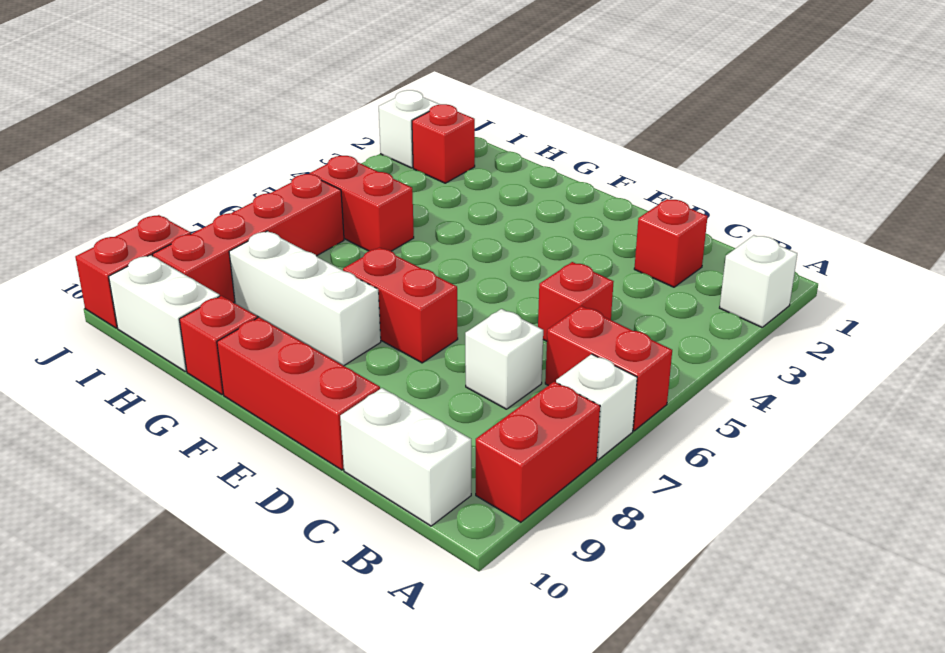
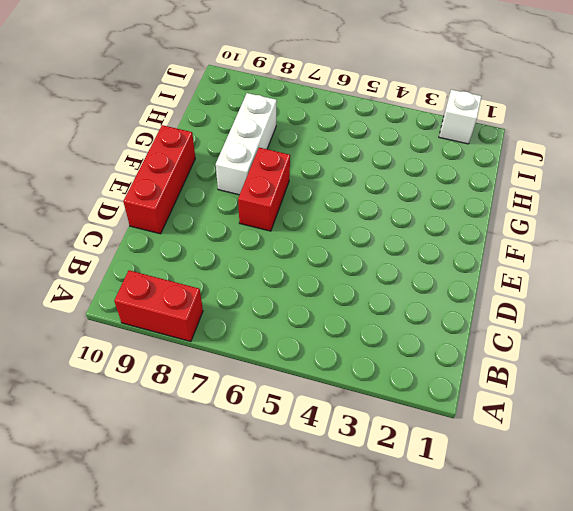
none -> white 1x1 brick [720,235,797,327]
none -> red 1x2 brick [545,306,672,431]
none -> white 1x1 brick [556,354,637,460]

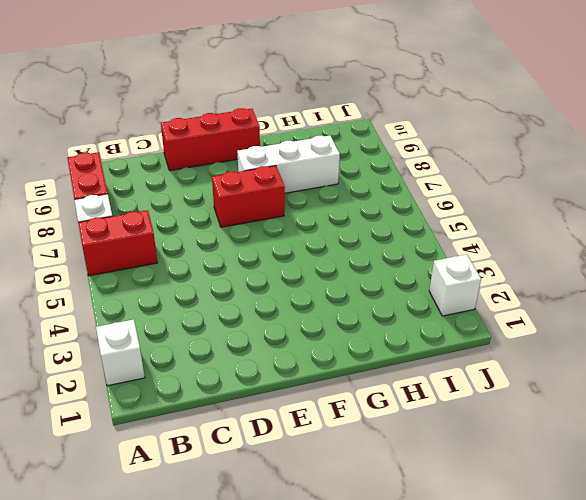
none -> white 1x2 brick [340,388,471,526]
none -> red 1x1 brick [634,199,708,287]
none -> red 1x1 brick [538,262,614,341]

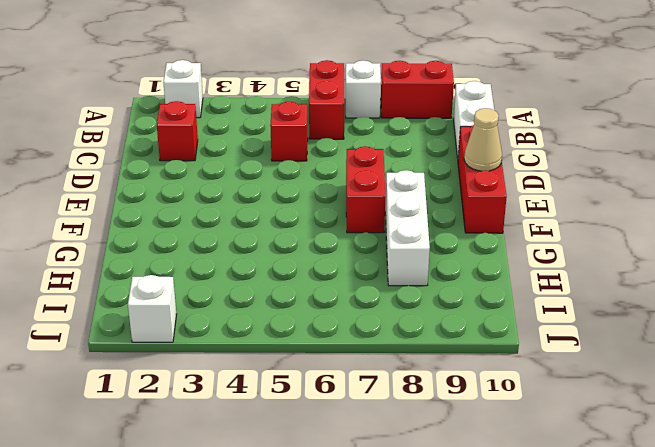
tan 1x1 cone [464,108,502,171] -> none
none -> white 1x1 brick [465,309,543,409]
none -> red 1x1 brick [179,296,257,395]
none -> red 1x2 brick [310,156,414,251]

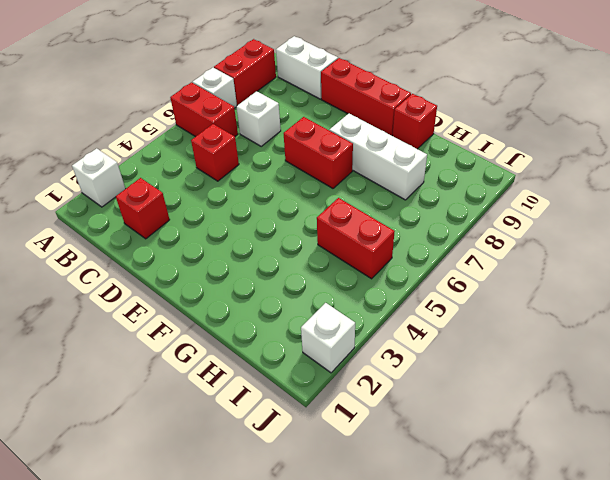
none -> white 1x2 brick [109,255,220,371]
none -> red 1x1 brick [412,104,475,183]
none -> red 1x4 brick [152,174,344,303]

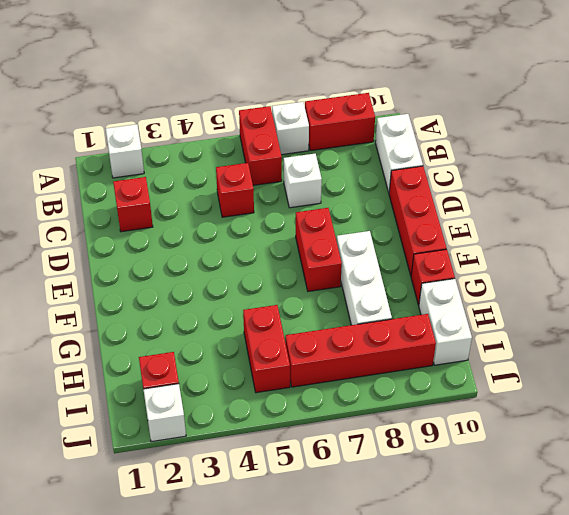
none -> red 1x2 brick [75,215,191,328]

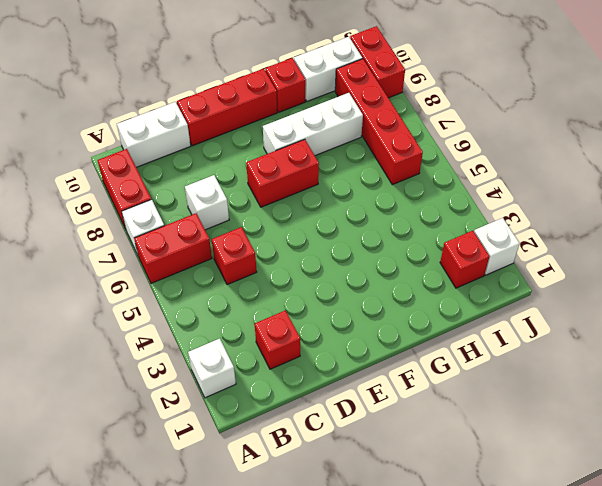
none -> red 1x2 brick [310,156,414,251]

